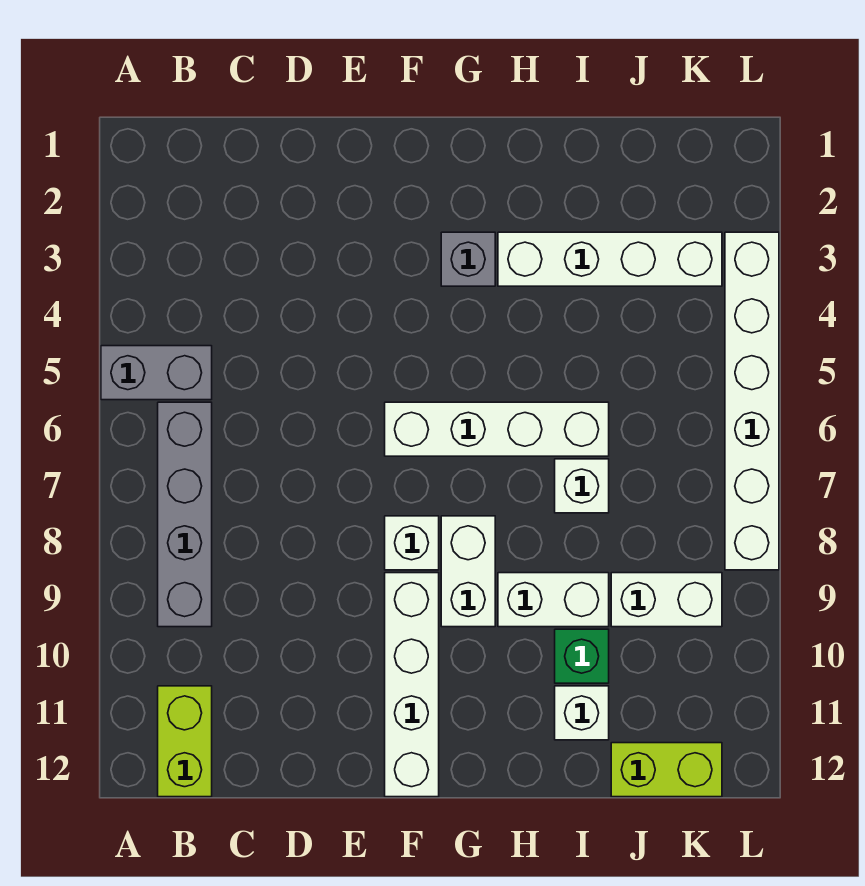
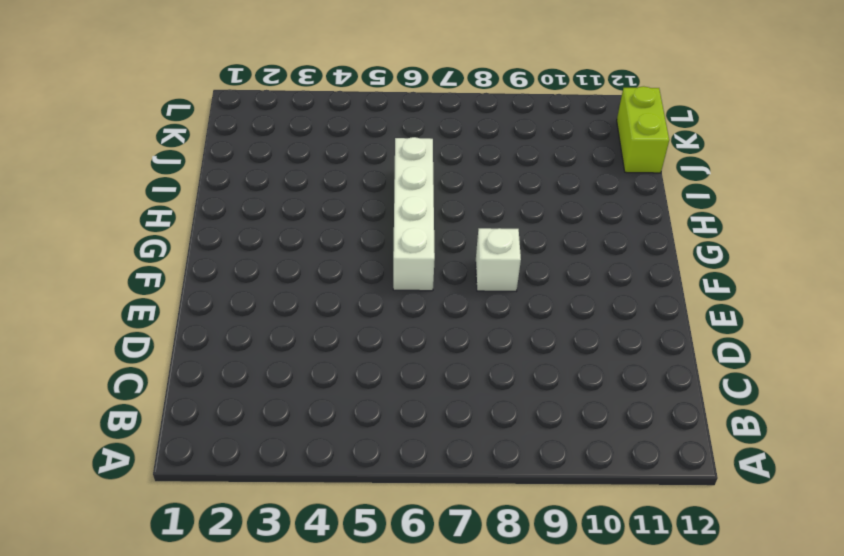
none -> grey 1x2 brick [101,346,212,400]
none -> grey 1x4 brick [158,402,212,627]
none -> lime 1x2 brick [158,686,212,797]

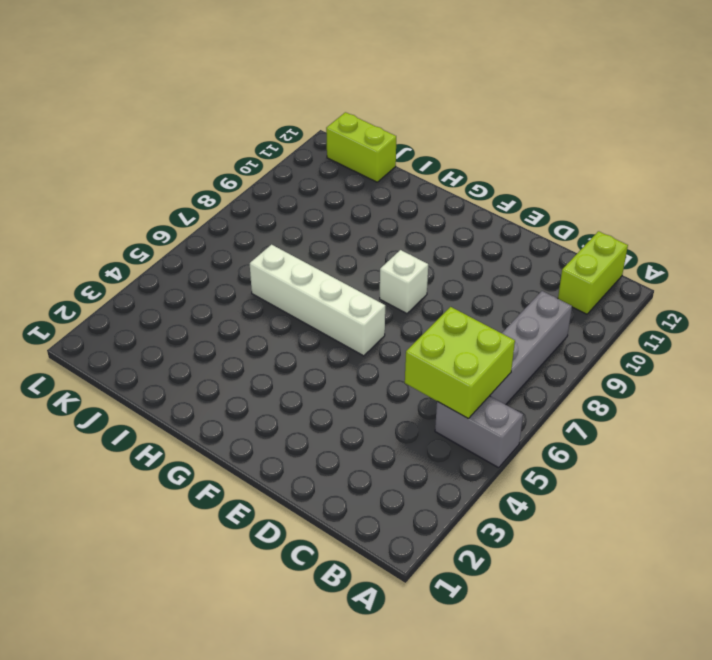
lime 2x2 brick [405,307,515,418] -> none
none -> white 1x4 brick [385,573,439,797]
none -> grey 1x1 brick [441,232,495,286]
none -> white 1x2 brick [441,516,495,627]

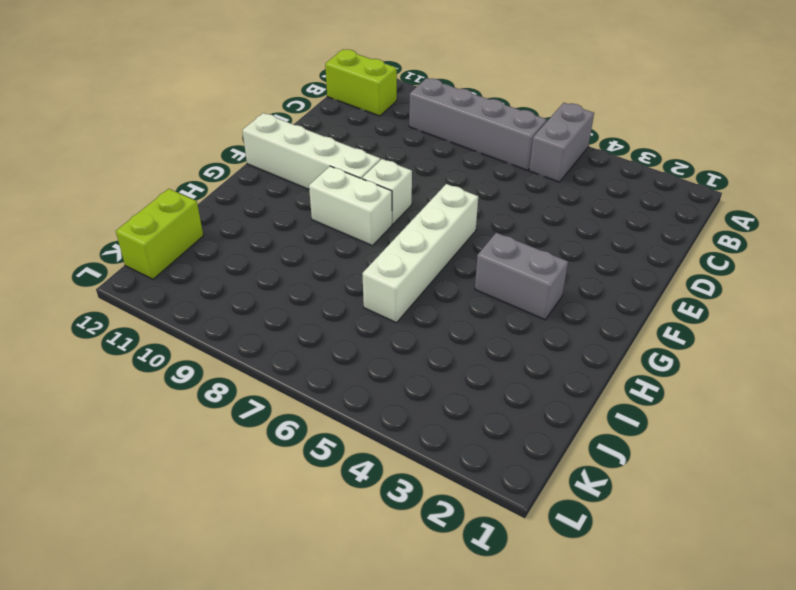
grey 1x2 brick [475,233,568,320] -> grey 1x1 brick [441,232,495,286]
none -> white 1x4 brick [498,232,722,286]
none -> white 1x2 brick [498,573,609,627]
none -> white 1x1 brick [555,459,609,513]

